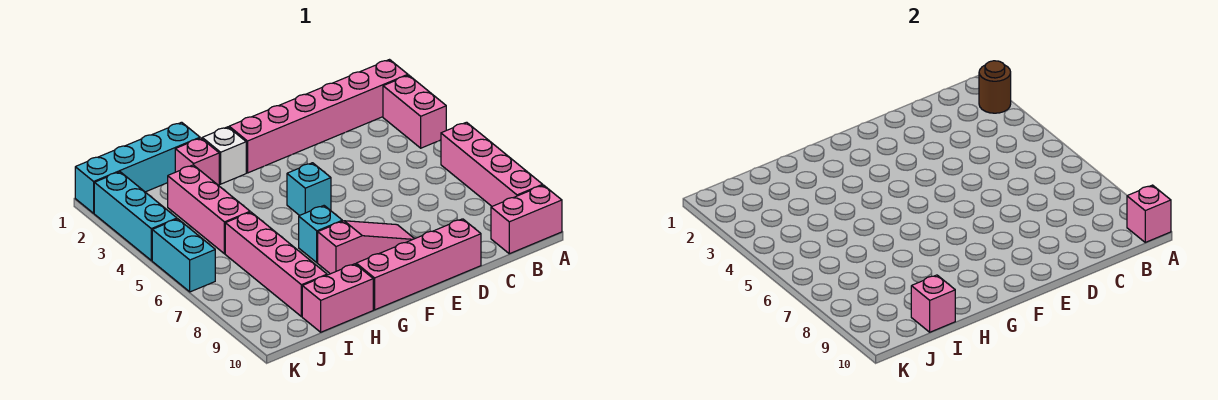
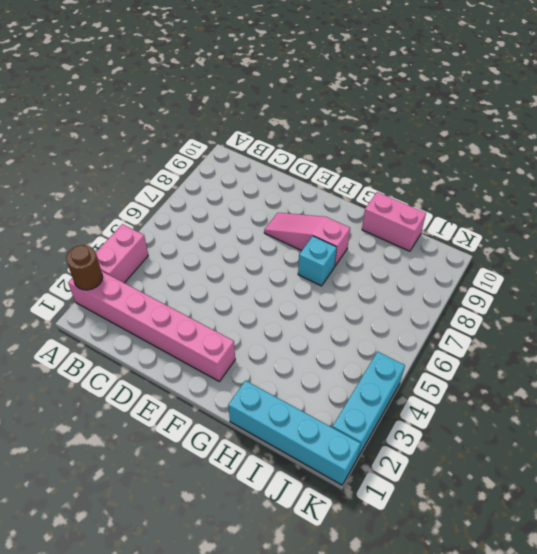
none -> pink 1x4 brick [441,122,543,206]
none -> pink 1x2 brick [491,185,562,254]
none -> pink 1x4 brick [356,219,481,310]

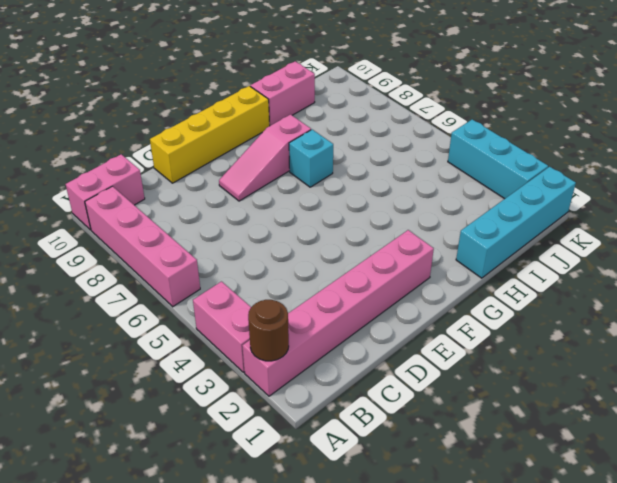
yellow 1x4 brick [150,86,270,183] -> pink 1x4 brick [356,219,481,310]
none -> cyan 1x1 brick [287,163,331,216]
none -> white 1x1 brick [202,127,246,184]
none -> pink 1x1 brick [175,138,219,185]

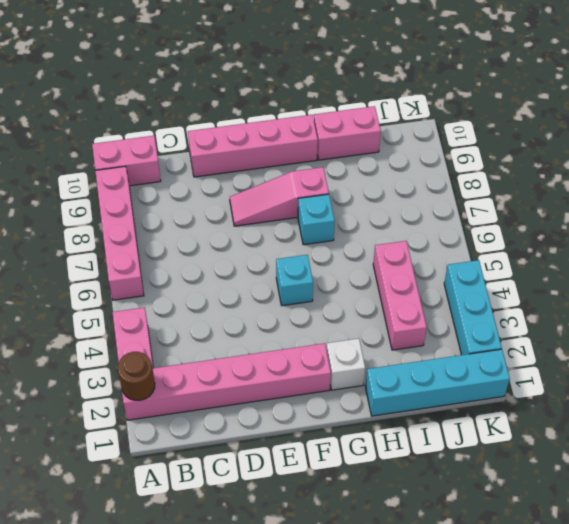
none -> pink 1x1 brick [175,138,219,185]
none -> pink 1x4 brick [225,212,327,317]
none -> cyan 1x2 brick [152,219,215,292]

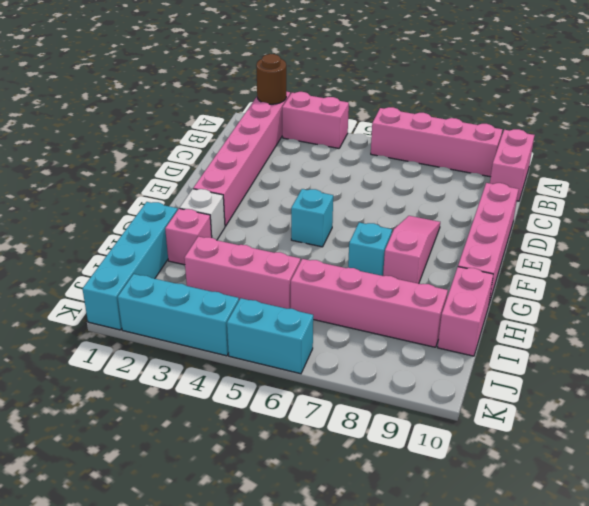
none -> pink 1x1 brick [1127,185,1171,242]
none -> pink 1x1 brick [911,275,955,332]

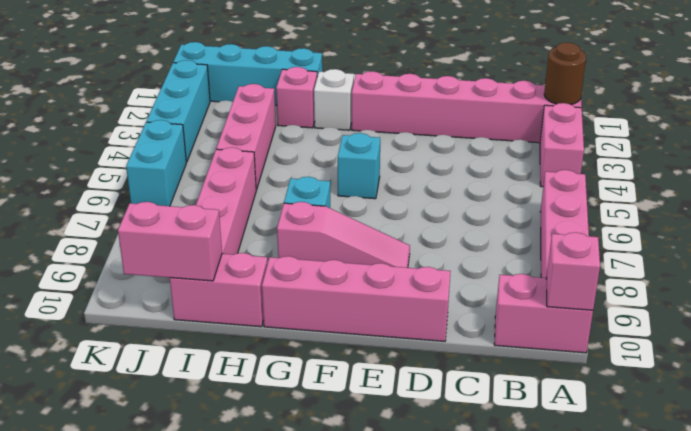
pink 1x2 brick [118,202,222,281] -> pink 1x1 brick [911,275,955,332]

